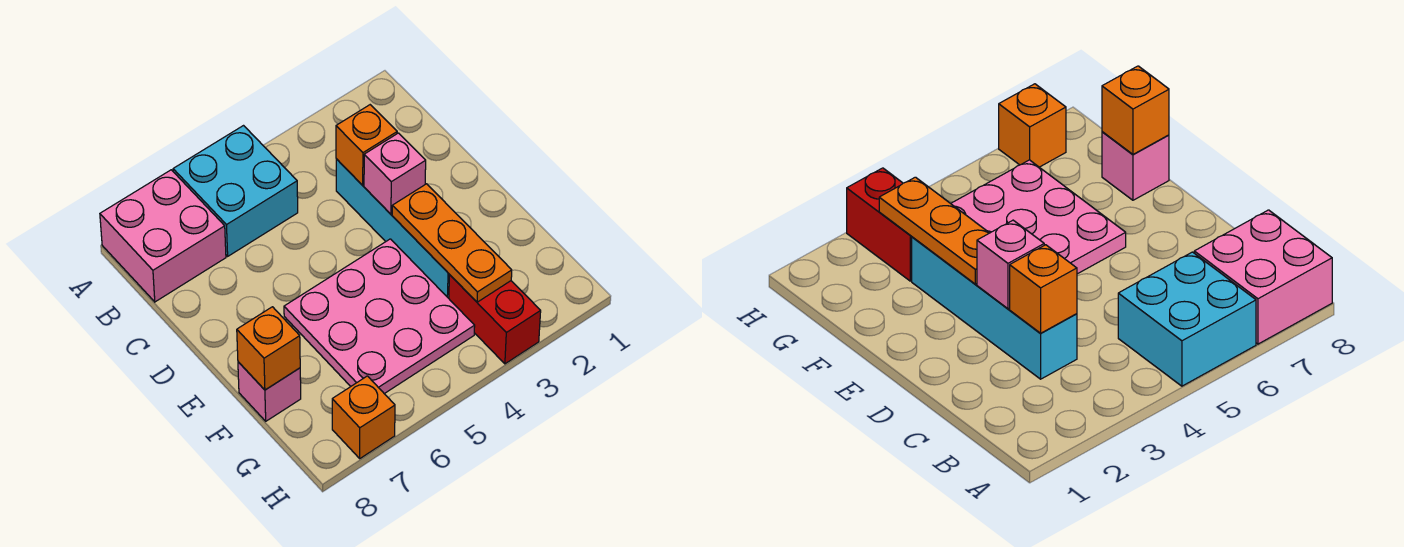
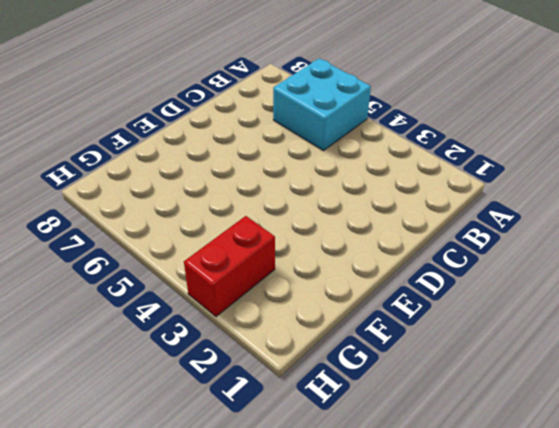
none -> pink 2x2 brick [100,170,226,302]
none -> cyan 1x4 brick [336,159,450,298]

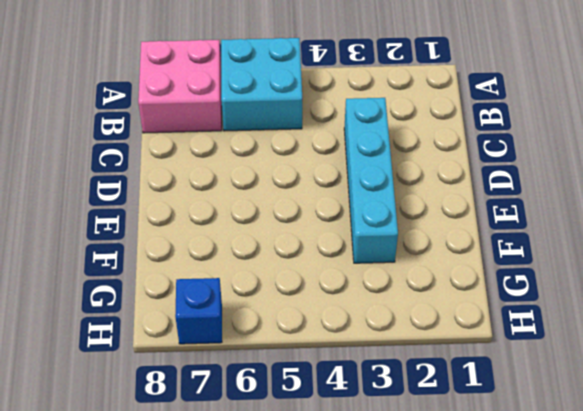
blue 1x1 brick [175,278,222,344] -> orange 1x1 brick [332,376,395,458]
none -> pink 3x3 plate [284,239,475,394]
none -> pink 1x1 brick [238,362,301,421]

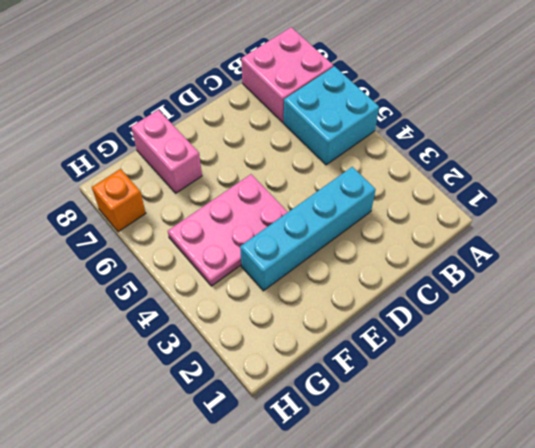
pink 2x3 plate [168,174,288,286] -> pink 3x3 plate [284,239,475,394]
pink 1x2 brick [131,110,202,193] -> pink 1x1 brick [238,362,301,421]
none -> red 1x2 brick [449,275,541,364]
none -> orange 1x1 brick [336,105,397,185]

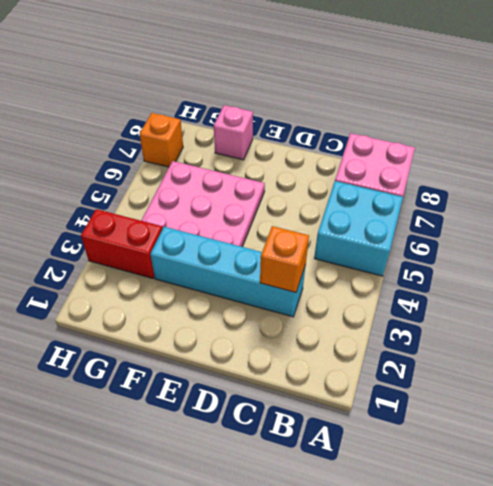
none -> pink 1x1 brick [364,133,426,214]
none -> orange 1x3 plate [392,184,512,302]

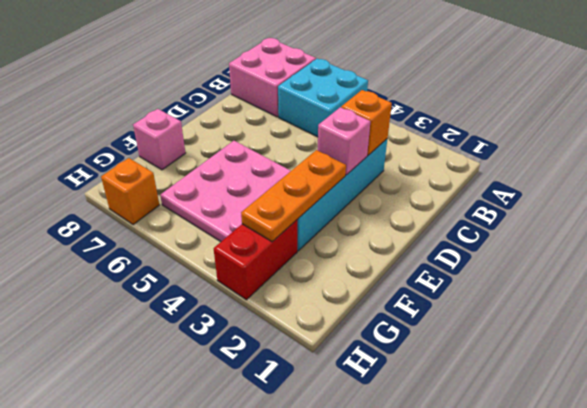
none -> orange 1x1 brick [237,307,300,390]

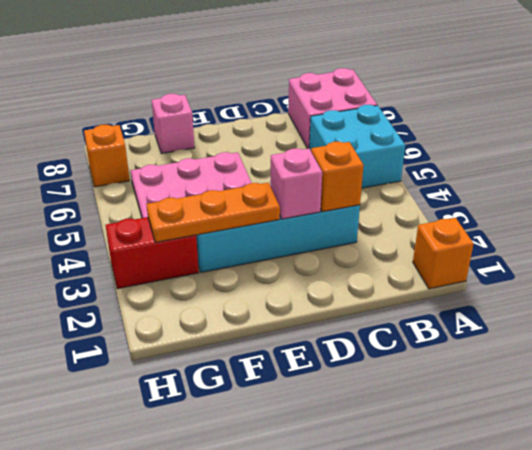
orange 1x1 brick [413,218,473,289] -> orange 1x1 brick moved to [237,307,300,390]

